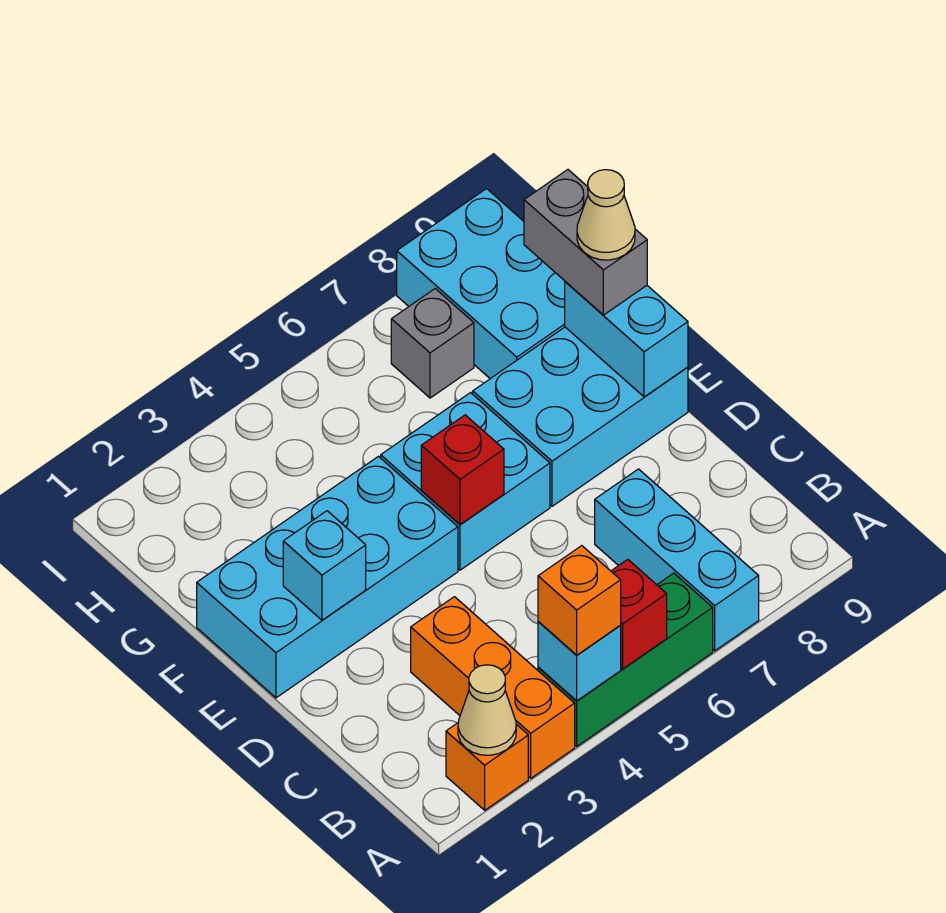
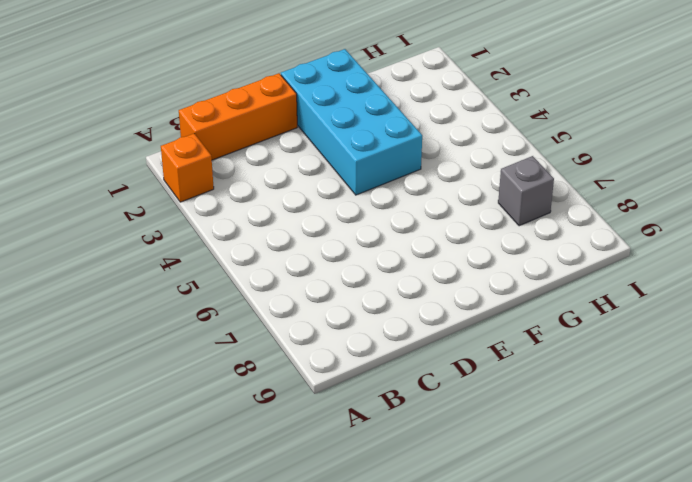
orange 1x3 brick [179,73,297,160] -> orange 1x3 brick moved to [411,597,575,778]
none -> green 1x3 brick [538,573,713,746]
none -> cyan 1x3 brick [595,469,759,651]
none -> cyan 2x2 brick [381,393,550,570]

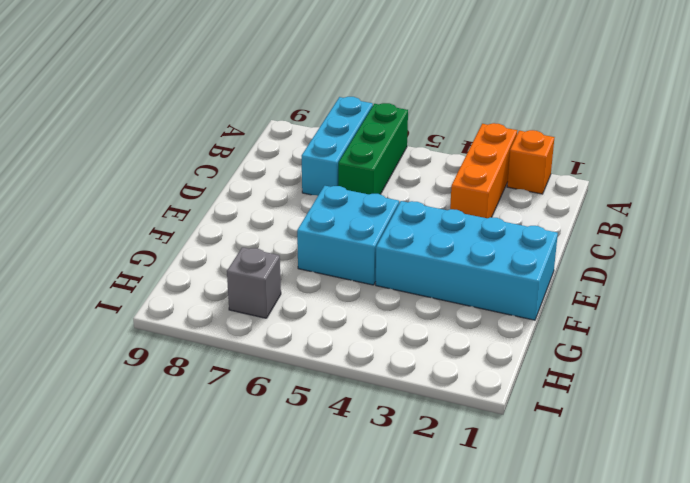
green 1x3 brick [338,103,408,194] -> green 1x3 brick turned to [538,573,713,746]
none -> cyan 2x3 brick [473,327,688,506]
none -> cyan 2x3 brick [397,189,565,379]
none -> tan 1x1 cone [458,665,516,755]

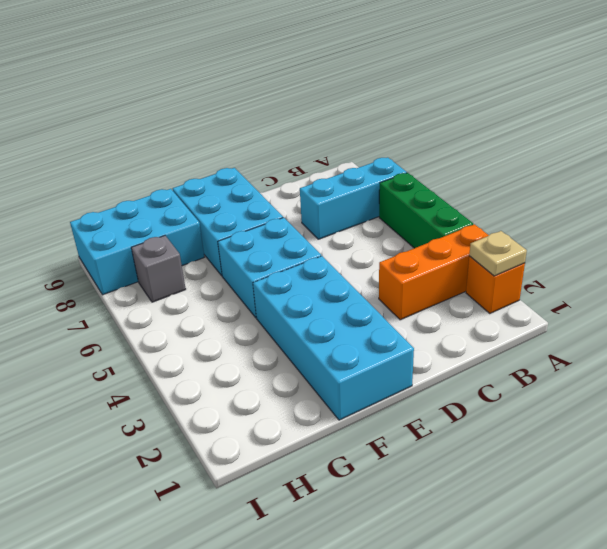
tan 1x1 plate [469,231,527,276] -> tan 1x1 cone [458,665,516,755]
none -> cyan 1x1 brick [538,622,621,701]
none -> red 1x1 brick [611,559,667,669]
none -> cyan 1x1 brick [283,511,366,620]

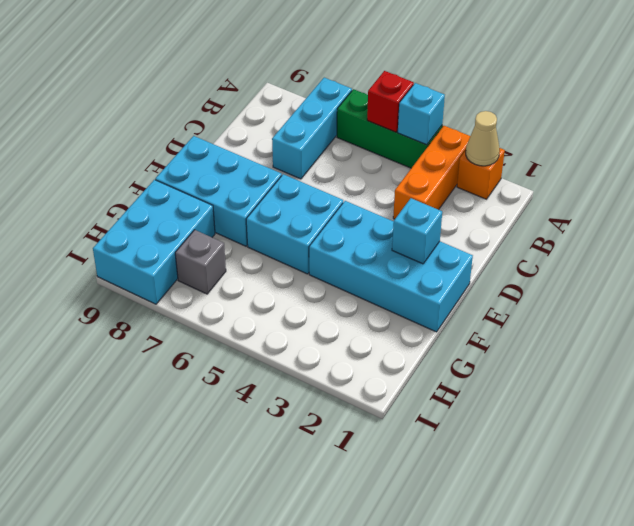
none -> red 1x1 brick [421,415,504,524]
none -> cyan 1x2 brick [565,282,688,397]
none -> orange 1x1 brick [538,546,621,655]

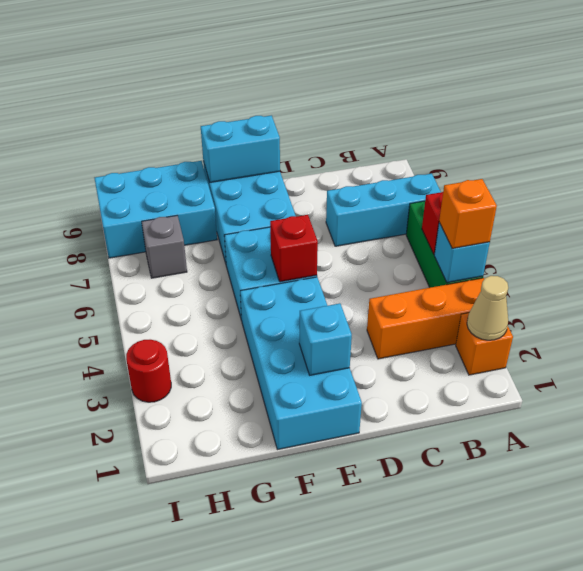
red 1x1 round brick [126,340,171,402] -> none
none -> grey 1x2 brick [524,170,647,315]
none -> tan 1x1 cone [577,170,635,260]

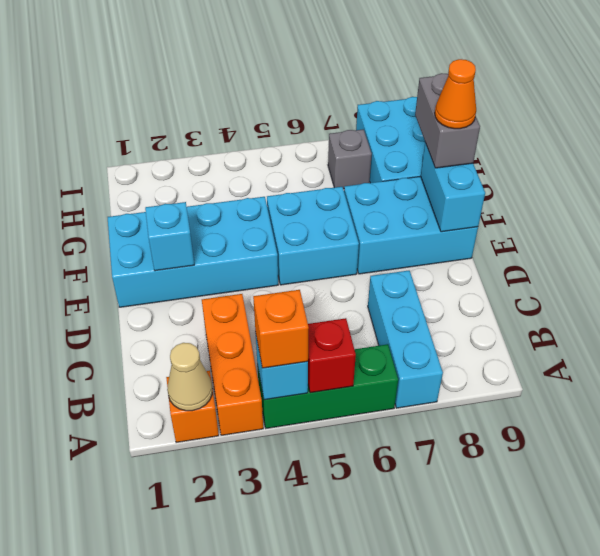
orange 1x1 cone [435,59,476,129] -> tan 1x1 cone [577,170,635,260]
none -> red 1x1 brick [421,415,504,524]

